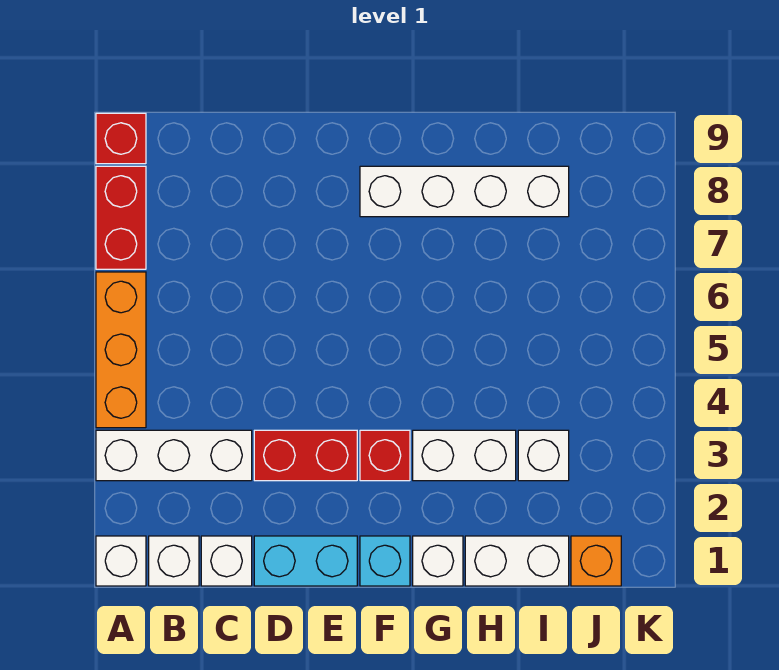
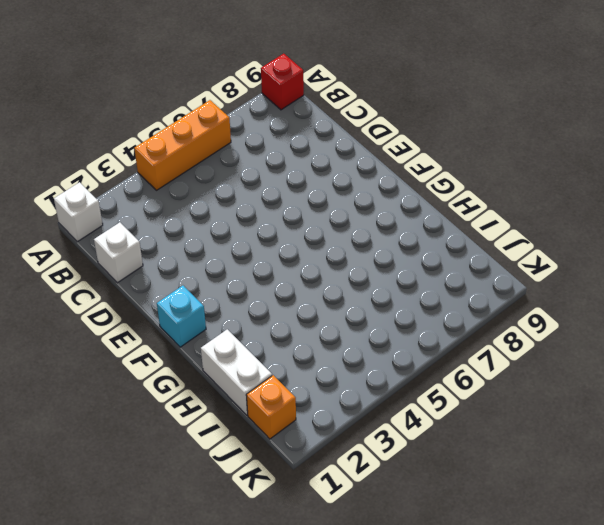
none -> white 1x3 brick [96,430,252,481]
none -> red 1x2 brick [96,166,146,269]
none -> white 1x1 brick [149,536,199,586]

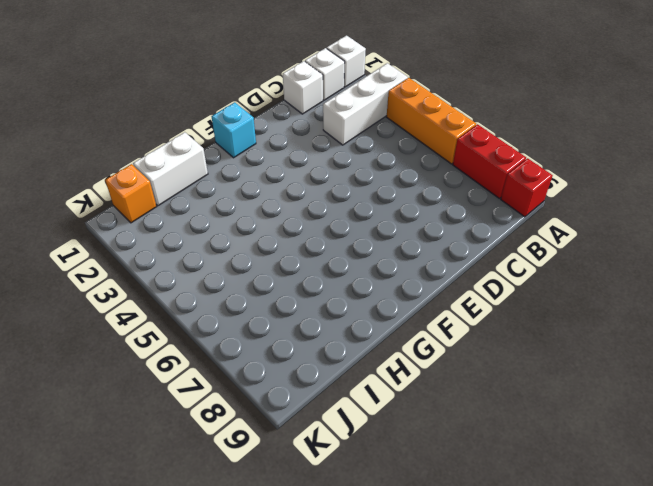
none -> cyan 1x2 brick [254,536,357,586]
none -> red 1x2 brick [254,430,357,481]
none -> red 1x1 brick [360,430,410,481]

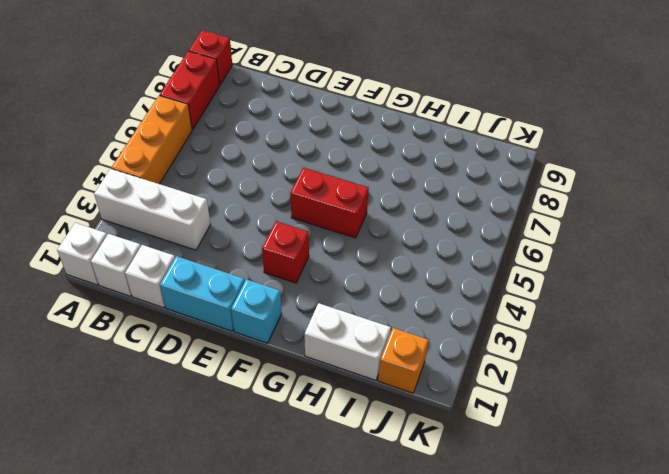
red 1x2 brick [291,168,369,238] -> red 1x2 brick moved to [254,430,357,481]
none -> white 1x4 brick [360,166,569,217]
none -> white 1x1 brick [413,536,463,586]
none -> white 1x2 brick [413,430,516,481]

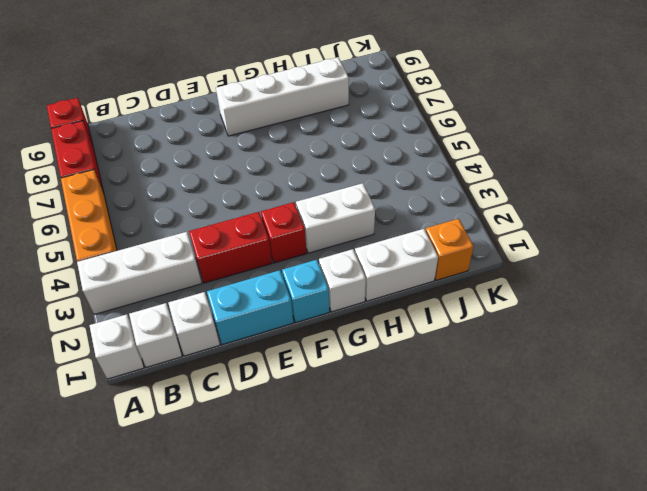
none -> white 1x1 brick [518,430,569,481]

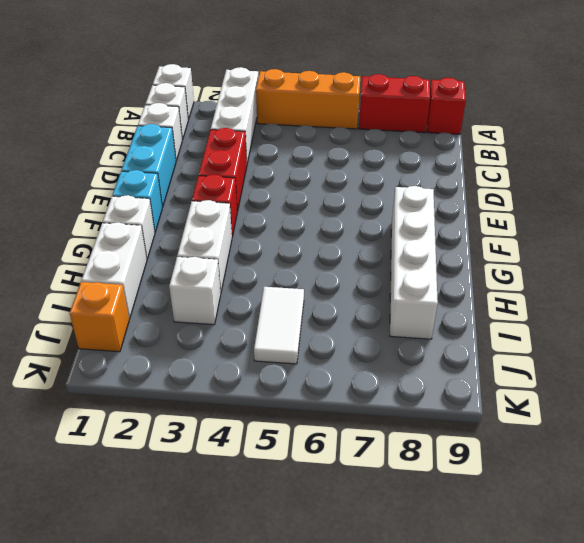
white 1x2 tile [254,287,304,364] -> none

